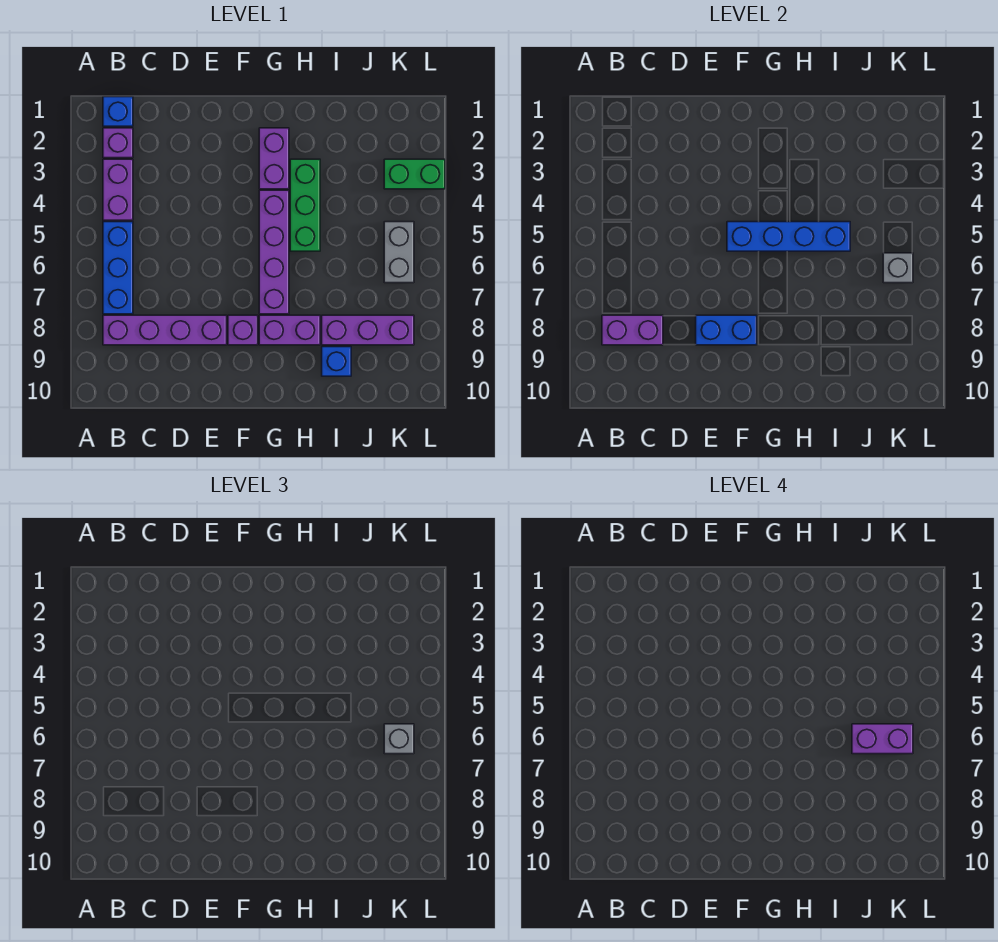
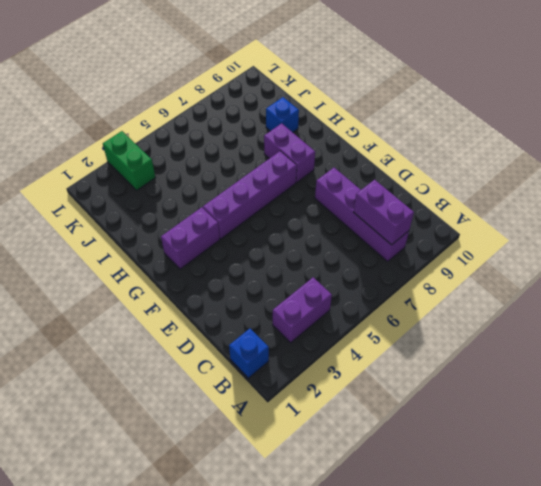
none -> purple 1x1 brick [103,128,133,158]
none -> blue 1x3 brick [103,222,133,314]
none -> purple 1x1 brick [228,315,258,345]

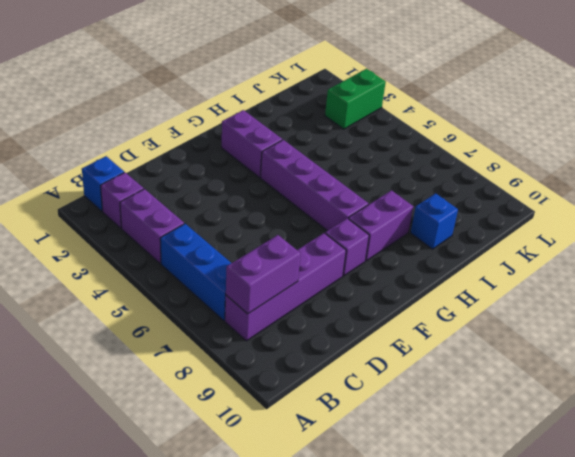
none -> green 1x3 brick [290,159,320,251]
none -> purple 1x3 brick [322,315,414,345]
none -> grey 1x2 brick [384,222,414,283]

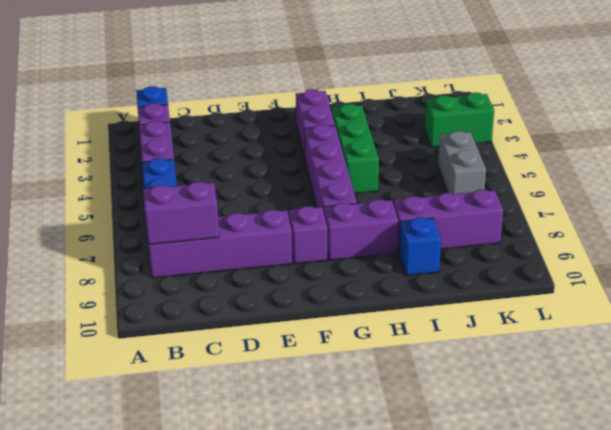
none -> blue 1x2 brick [696,315,757,345]
none -> blue 1x4 brick [727,222,850,251]
none -> grey 1x1 brick [883,253,913,283]

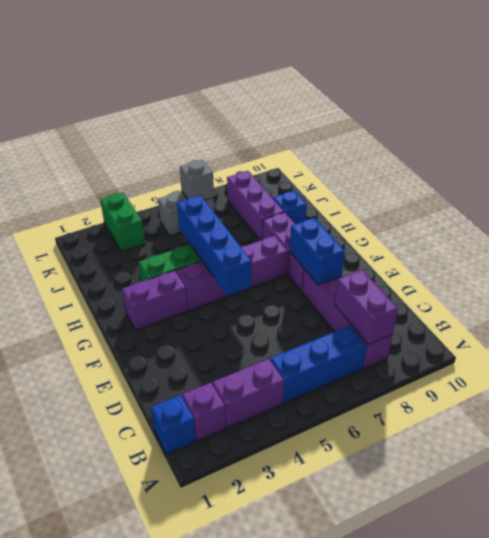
none -> grey 1x1 brick [384,724,414,754]
none -> purple 1x2 brick [852,724,913,754]

